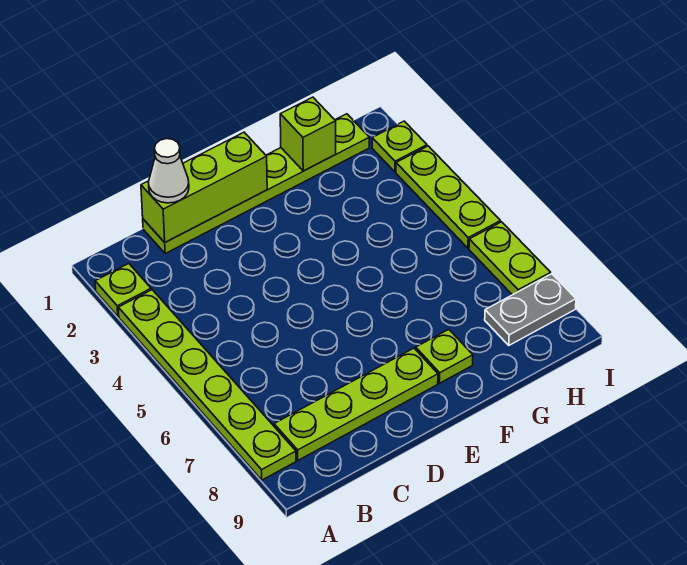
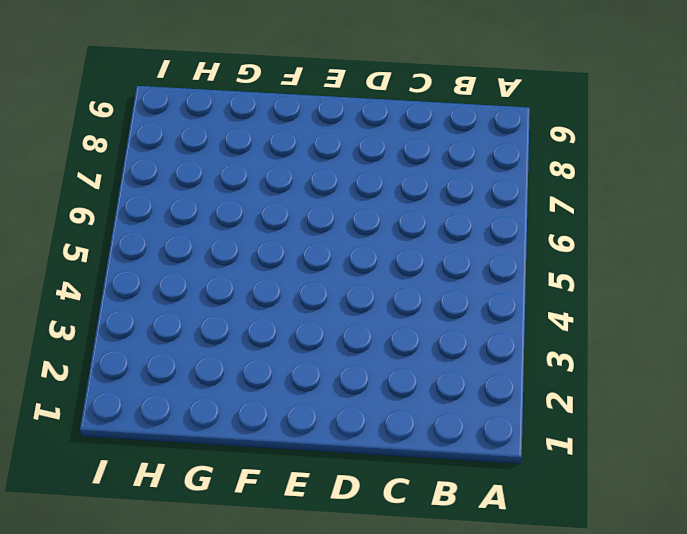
none -> lime 1x1 plate [95,264,151,316]
none -> lime 1x6 plate [118,290,296,480]
none -> lime 1x4 plate [274,348,438,460]

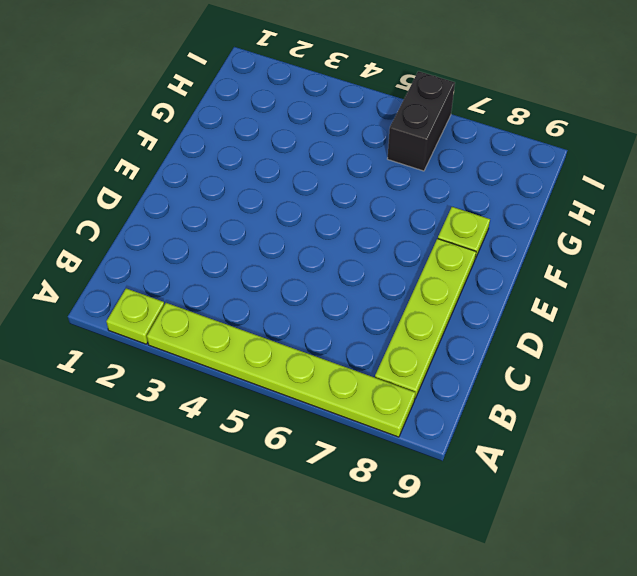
black 1x2 brick [388,71,455,171] -> lime 1x2 plate [469,222,551,295]
none -> lime 1x6 plate [143,114,369,254]
none -> grey 1x2 plate [485,274,576,345]
none -> lime 1x1 plate [372,121,427,172]

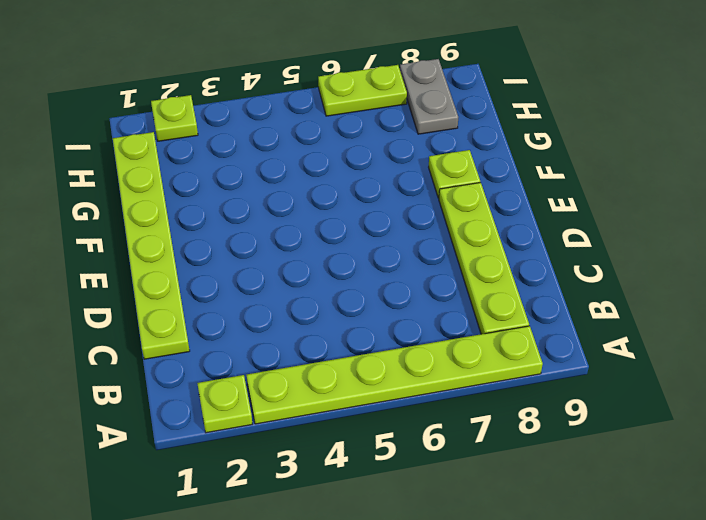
none -> lime 1x3 plate [396,146,500,248]
none -> lime 1x3 brick [141,132,267,242]
none -> lime 1x1 brick [280,97,336,171]

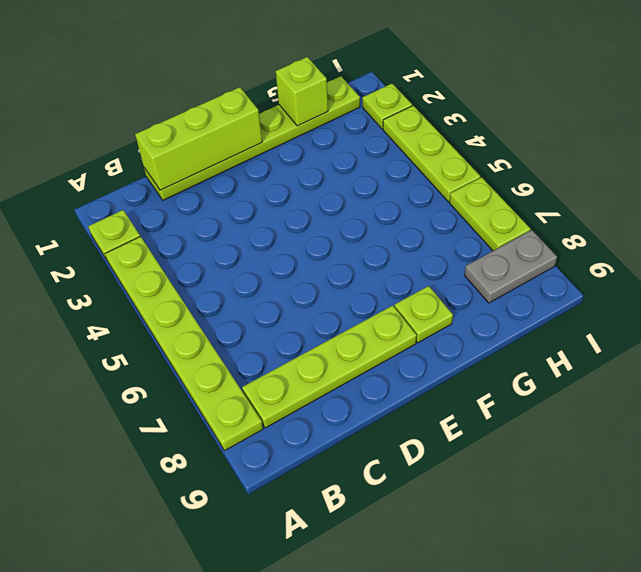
none -> white 1x1 cone [148,139,189,203]

